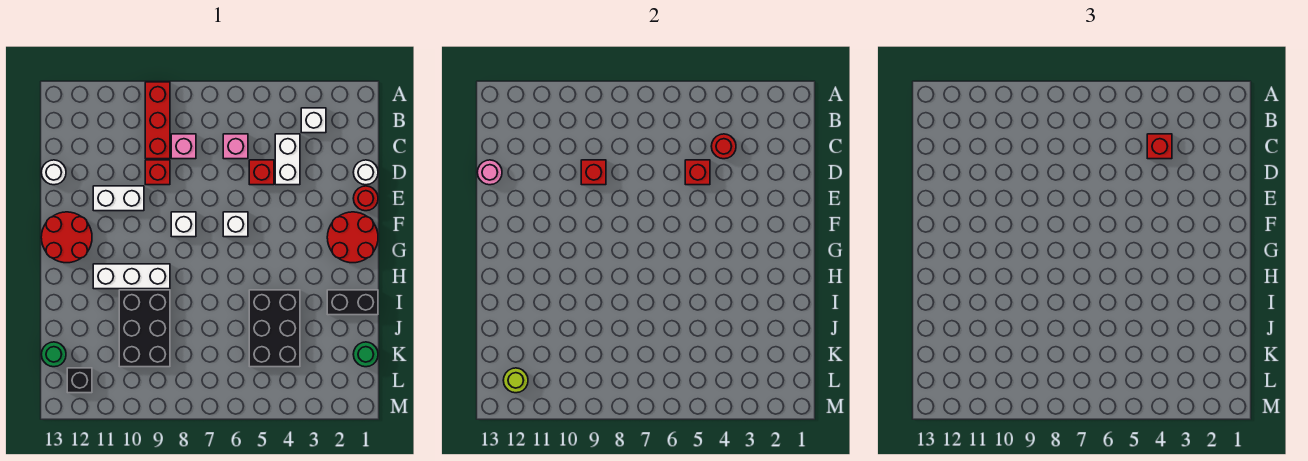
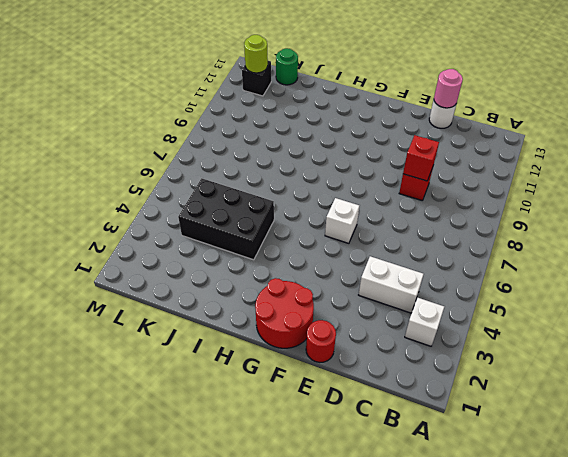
none -> red 1x3 brick [145,82,170,159]
none -> pink 1x1 brick [223,134,248,159]
none -> pink 1x1 brick [171,134,196,159]

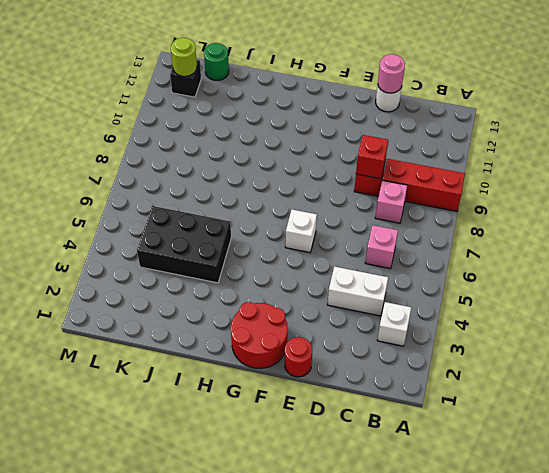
none -> white 1x1 round brick [353,160,378,185]
none -> red 1x1 brick [249,160,274,185]
none -> white 1x2 brick [93,186,144,211]

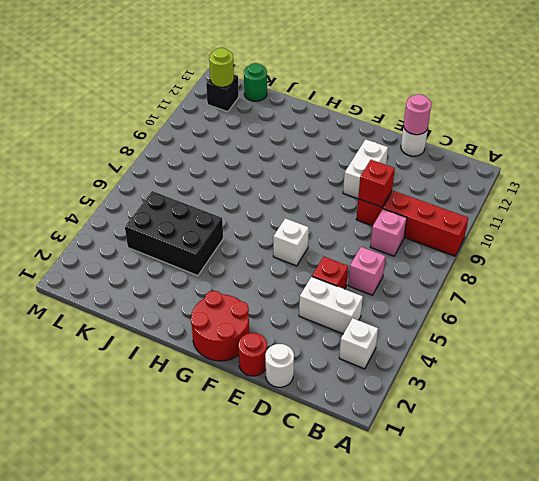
none -> white 1x1 brick [171,212,196,237]
none -> red 2x2 round brick [41,212,92,263]
none -> white 1x3 brick [93,264,170,289]

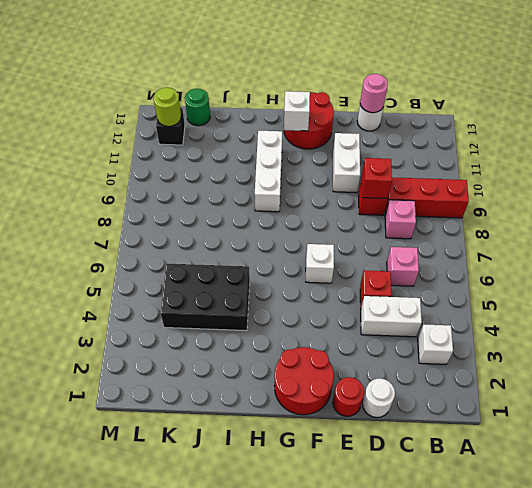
white 1x1 brick [284,91,310,131] -> white 1x1 brick moved to [171,212,196,237]
none -> black 1x2 brick [327,290,378,315]
none -> black 2x3 brick [119,290,170,367]
none -> green 1x1 round brick [353,342,378,367]

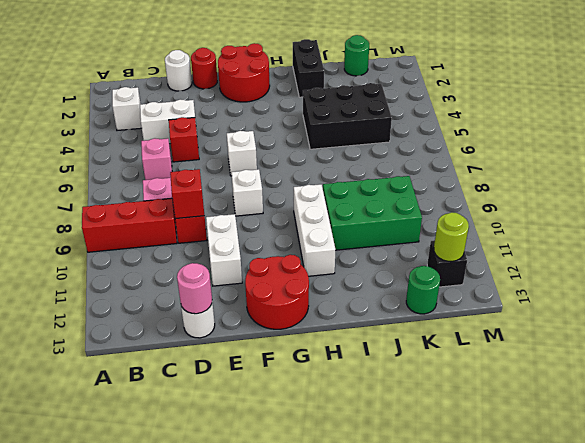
green 2x3 brick [323,176,422,250] -> black 2x3 brick [119,290,170,367]
none -> red 1x1 round brick [711,134,736,159]
none -> red 1x1 brick [685,160,710,185]
none -> red 1x1 brick [1147,134,1172,159]

